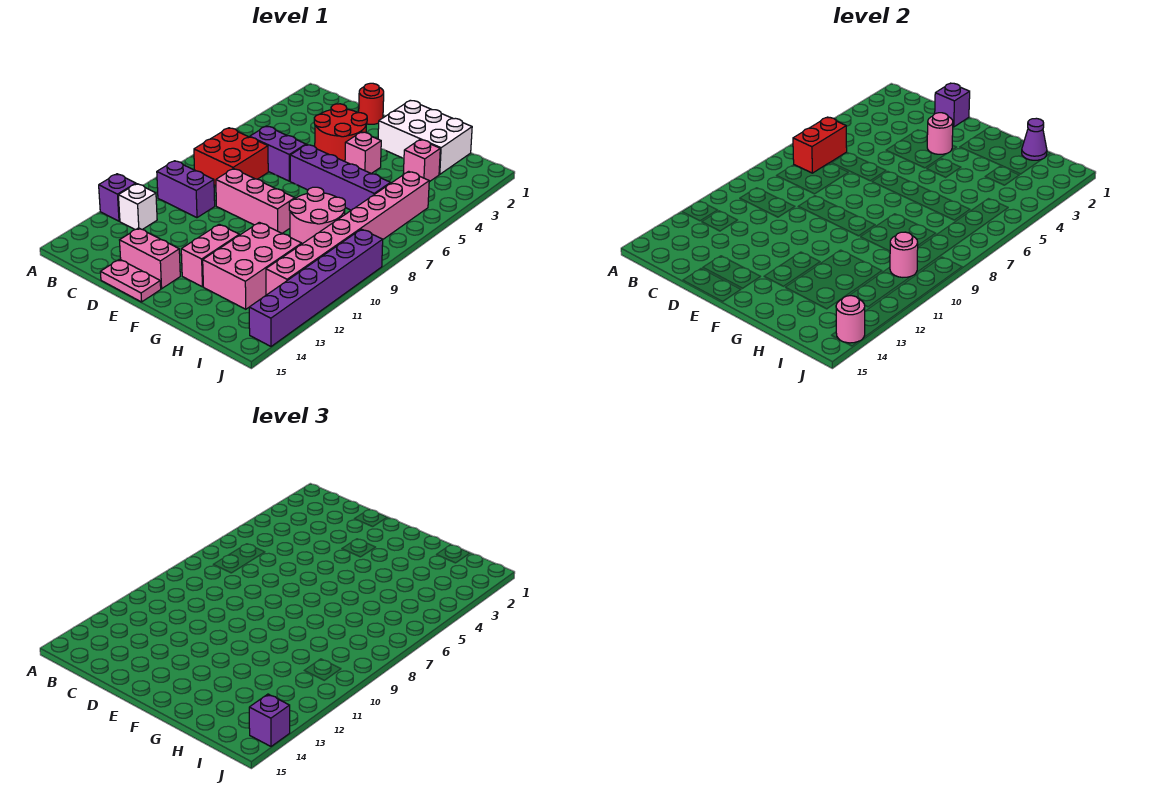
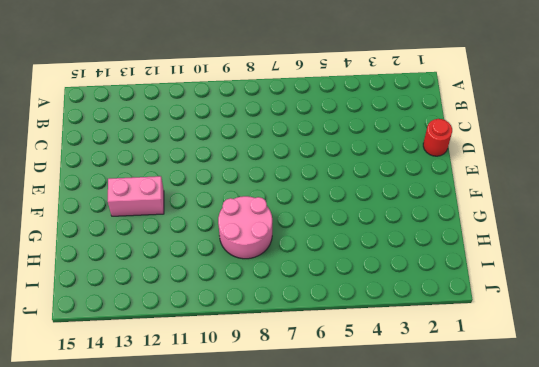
none -> purple 1x1 brick [99,174,136,221]
none -> red 2x2 brick [194,128,268,186]
none -> purple 1x2 brick [157,161,215,218]

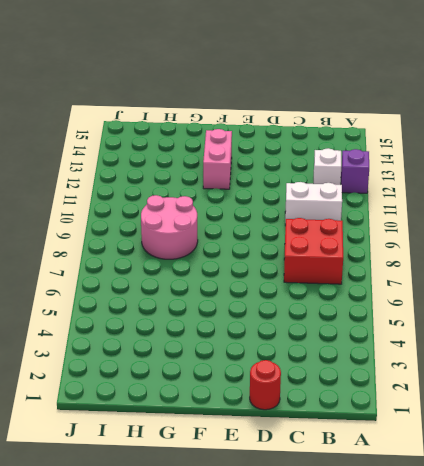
white 1x2 brick [285,182,342,226] -> purple 1x2 brick [157,161,215,218]
none -> purple 1x2 brick [250,126,306,181]
none -> red 2x2 round brick [314,104,367,161]
none -> pink 1x3 brick [216,169,295,233]

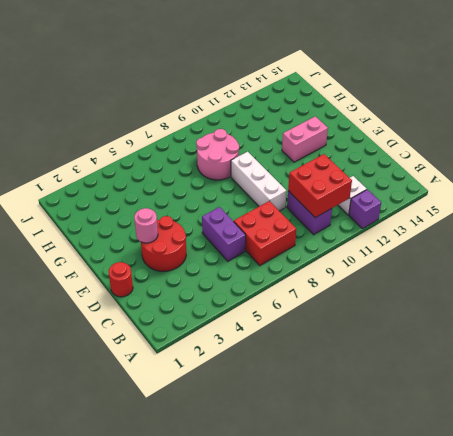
red 2x2 brick [288,154,352,218] -> none
white 1x3 brick [231,152,287,211] -> pink 1x3 brick [216,169,295,233]
none -> pink 1x2 brick [120,228,180,289]
none -> pink 1x2 plate [100,259,161,302]
none -> purple 1x4 brick [290,145,390,210]

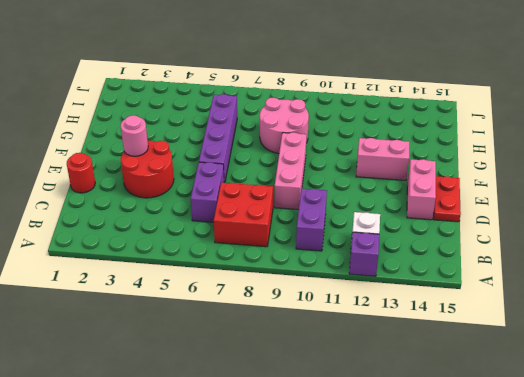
red 1x2 plate [434,176,461,222] -> pink 1x2 plate [100,259,161,302]
none -> white 2x3 brick [378,101,472,174]
none -> pink 1x1 brick [345,132,381,174]
none -> pink 2x3 brick [203,222,302,309]

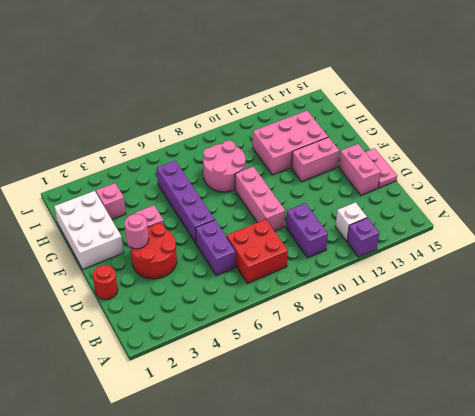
none -> pink 1x8 brick [266,171,429,295]
none -> purple 1x6 brick [249,229,383,346]
none -> red 1x2 brick [793,117,847,173]

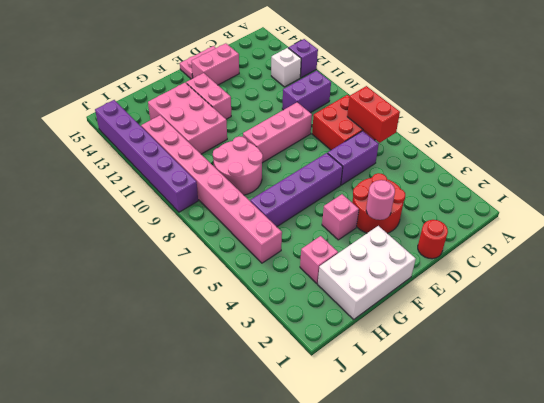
none -> purple 1x1 brick [935,83,970,127]
none -> purple 1x1 cone [1022,118,1047,160]
none -> pink 1x1 round brick [890,232,918,277]

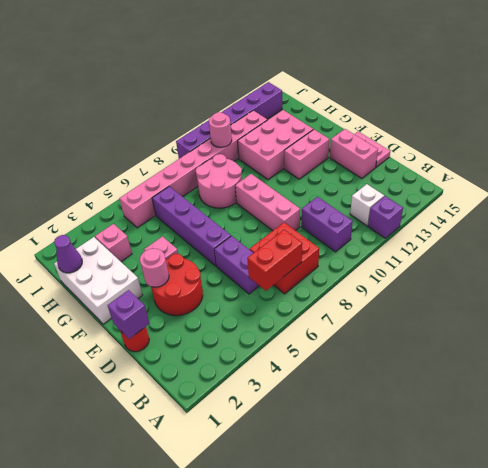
none -> pink 1x1 round brick [836,296,865,343]
none -> purple 1x1 brick [249,694,290,746]

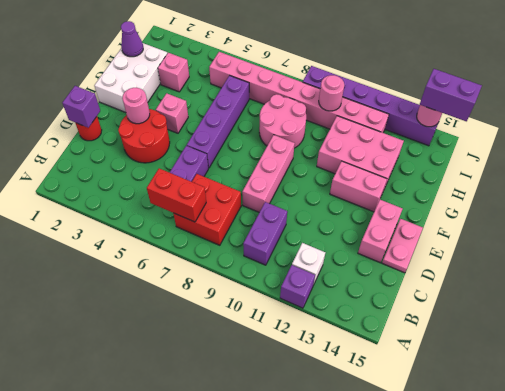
purple 1x2 brick [420,69,482,121] -> purple 1x1 brick [249,694,290,746]

